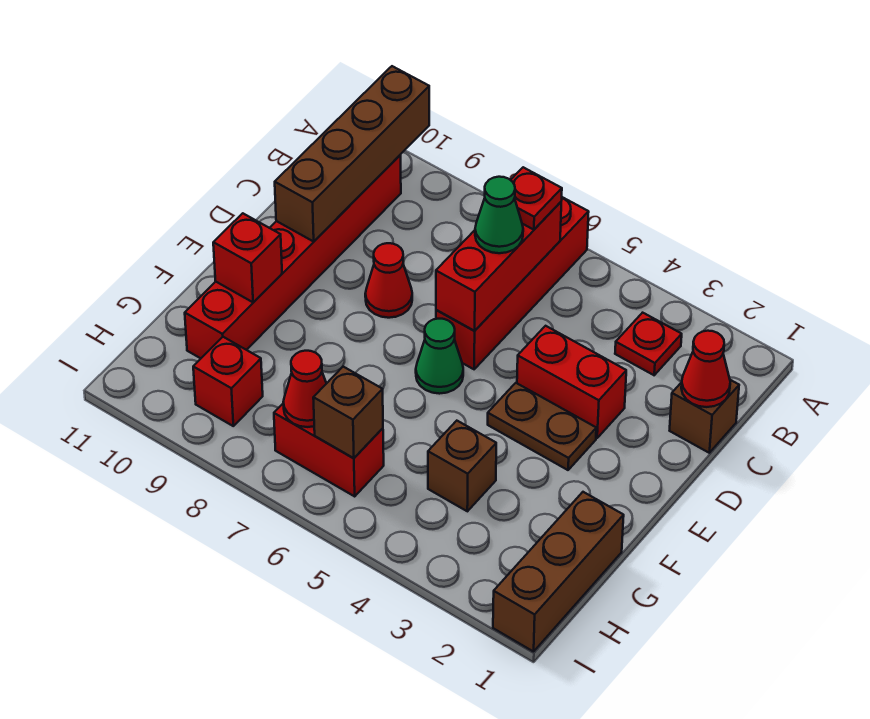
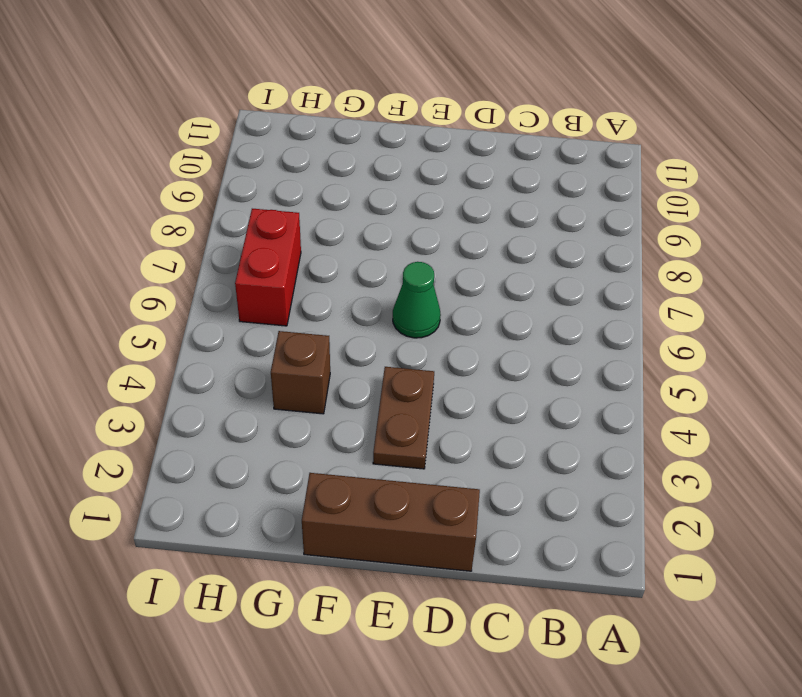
brown 1x3 brick [302,473,480,571] -> brown 1x3 brick moved to [493,492,624,652]
none -> red 1x4 brick [436,197,589,369]
none -> red 1x1 plate [615,313,682,375]
none -> red 1x6 brick [185,155,401,358]

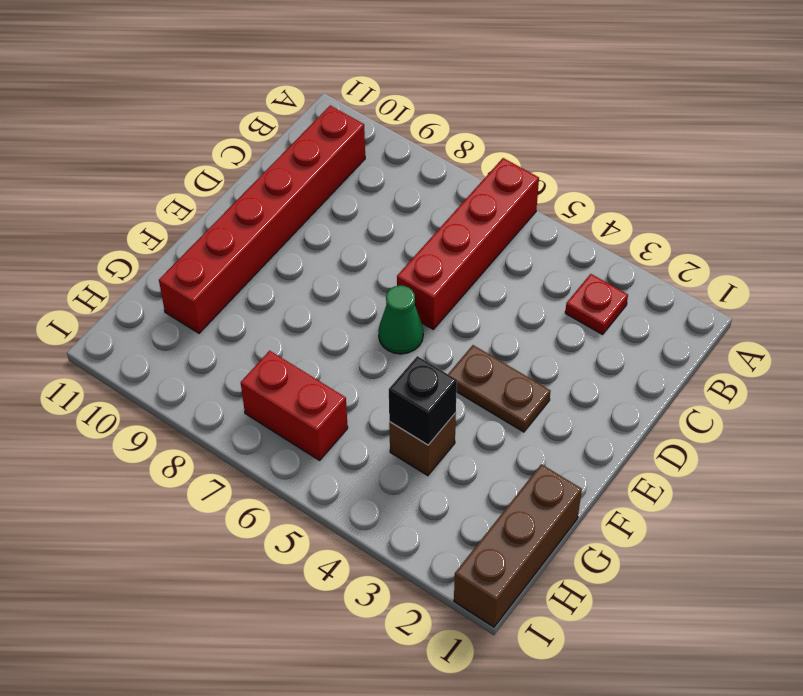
black 1x1 brick [389,356,457,445] -> none
none -> brown 1x1 brick [670,380,739,453]
none -> red 1x2 brick [517,326,626,438]
none -> red 1x1 cone [365,243,412,318]

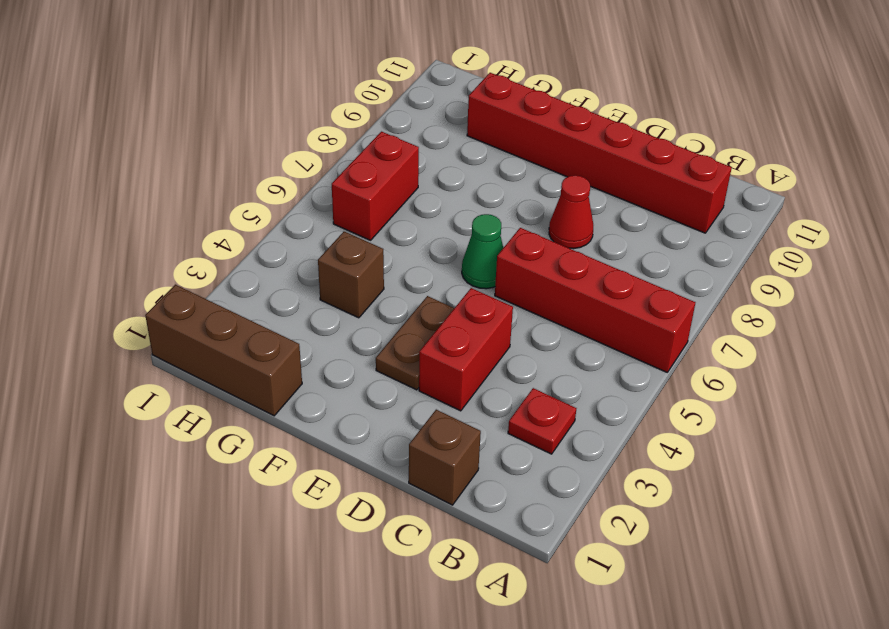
none -> red 1x1 brick [193,337,263,426]
none -> brown 1x4 brick [275,66,429,241]
none -> red 1x3 brick [436,202,561,331]

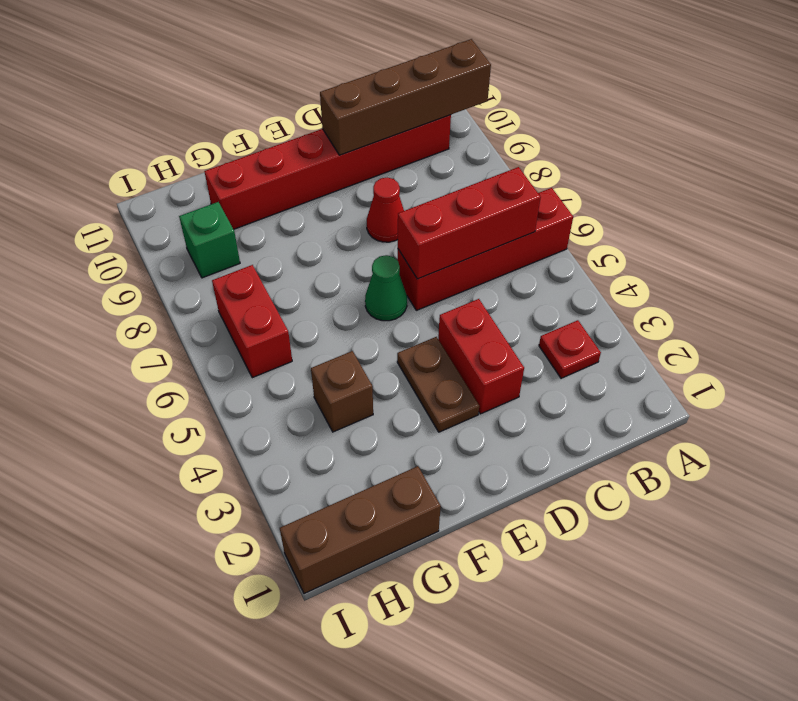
green 1x1 brick [179,202,240,278] -> red 1x1 brick [193,337,263,426]
none -> brown 1x1 brick [670,380,739,453]
none -> red 1x1 cone [681,331,730,407]
none -> red 1x1 brick [213,213,282,302]

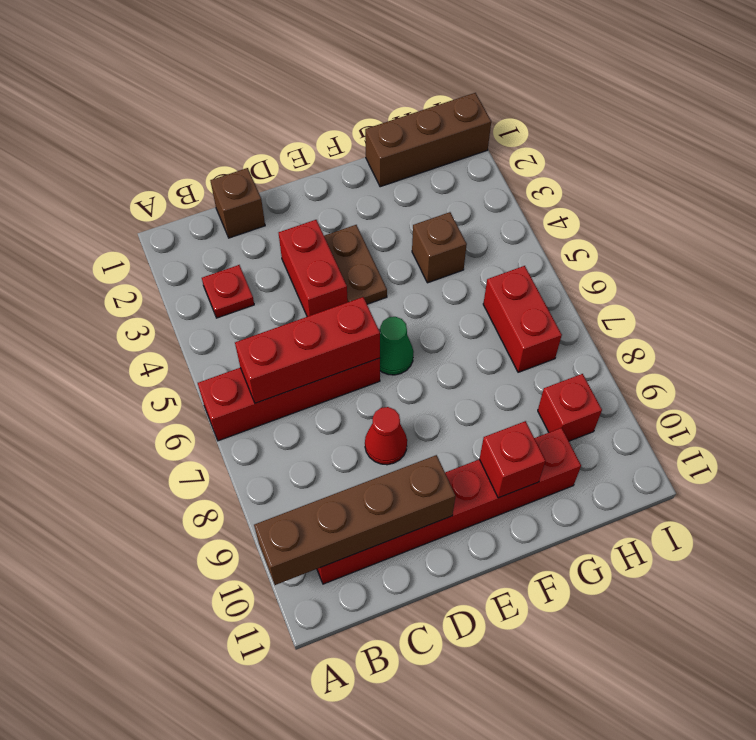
none -> red 1x1 cone [681,331,730,407]
none -> brown 1x1 brick [313,367,383,458]
none -> red 1x1 cone [283,351,326,427]

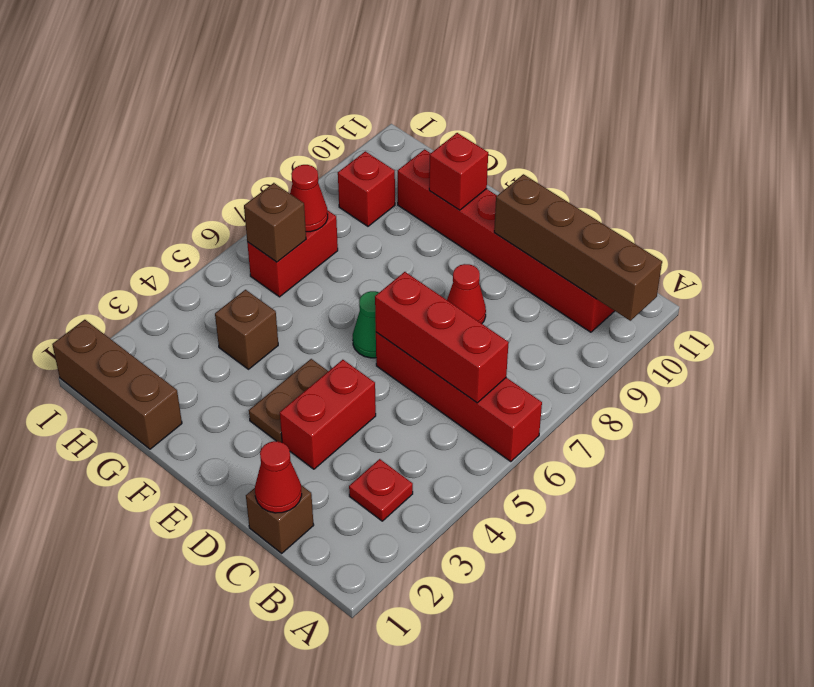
none -> red 1x1 plate [511,167,562,230]
none -> green 1x1 cone [475,177,523,253]

